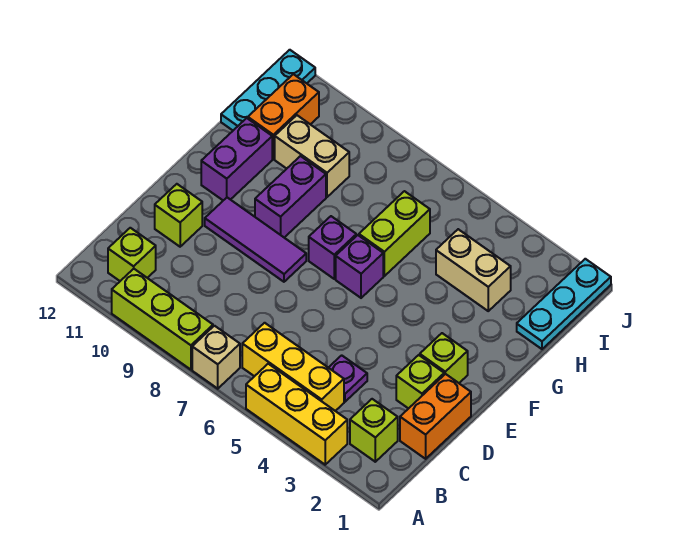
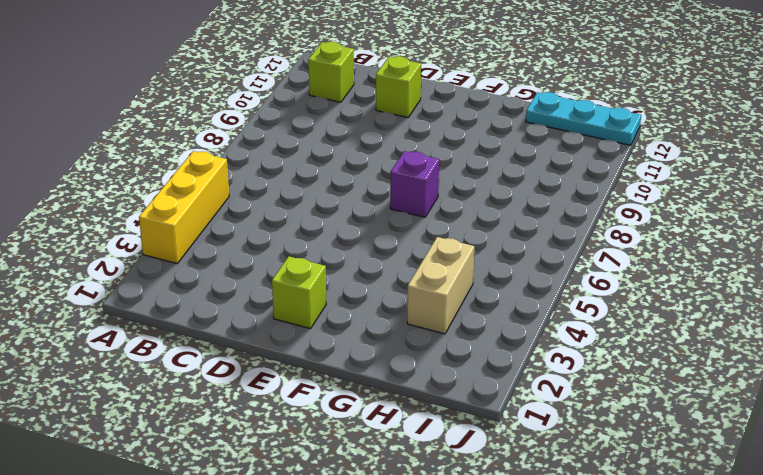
none -> tan 1x1 brick [192,326,240,389]
none -> lime 1x3 brick [112,269,213,370]
none -> lime 1x1 brick [350,399,398,462]

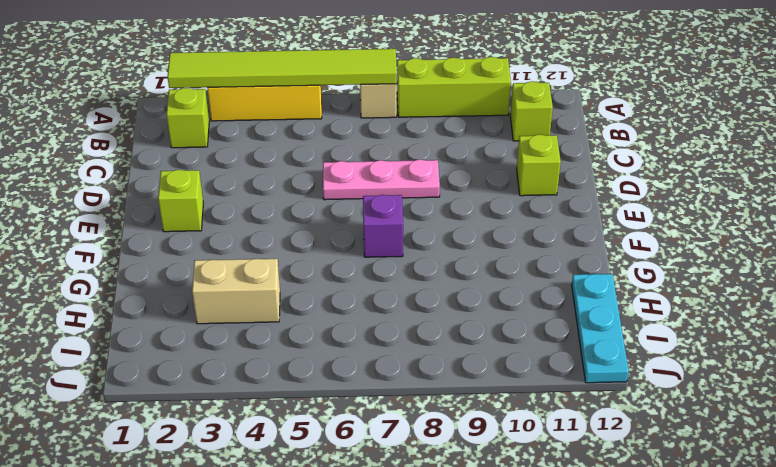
lime 1x6 tile [168,49,397,88] -> none
pink 1x3 plate [323,159,440,200] -> none
none -> yellow 1x3 brick [242,323,344,411]
none -> orange 1x2 brick [400,374,471,459]
none -> purple 1x1 plate [328,355,367,402]

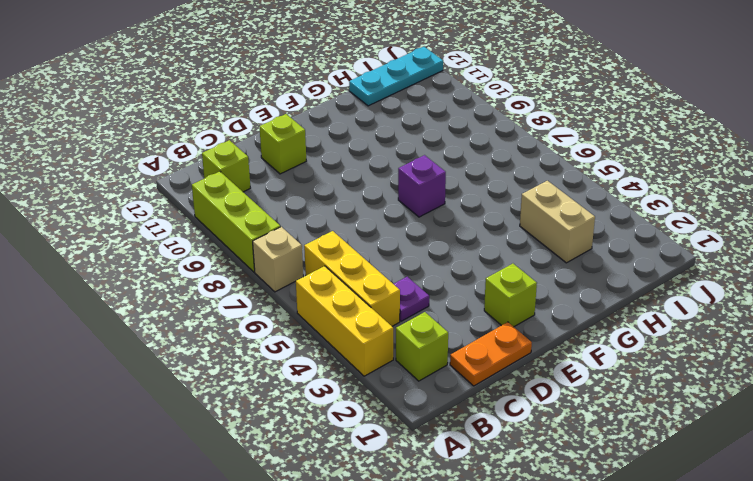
orange 1x2 plate [450,322,532,386] -> orange 1x2 brick [400,374,471,459]
none -> lime 1x1 brick [396,355,444,409]
none -> purple 1x3 tile [205,198,306,282]
none -> purple 1x1 brick [336,235,383,298]

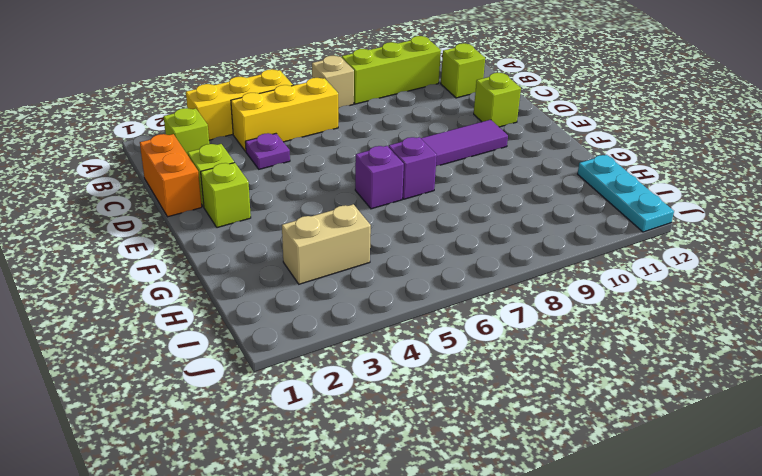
none -> purple 1x2 brick [255,156,326,238]
none -> purple 1x2 brick [201,118,272,200]
none -> lime 1x2 brick [359,191,430,276]

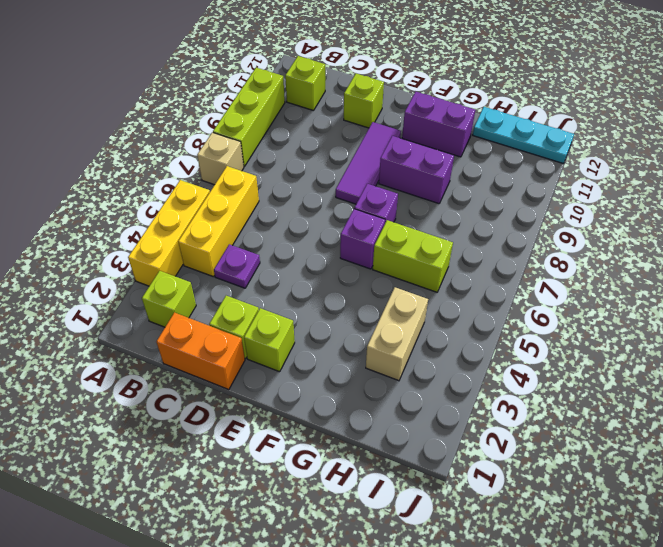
none -> cyan 1x3 plate [517,259,611,349]
none -> tan 1x2 brick [275,115,349,197]
none -> orange 1x2 brick [248,74,319,159]

